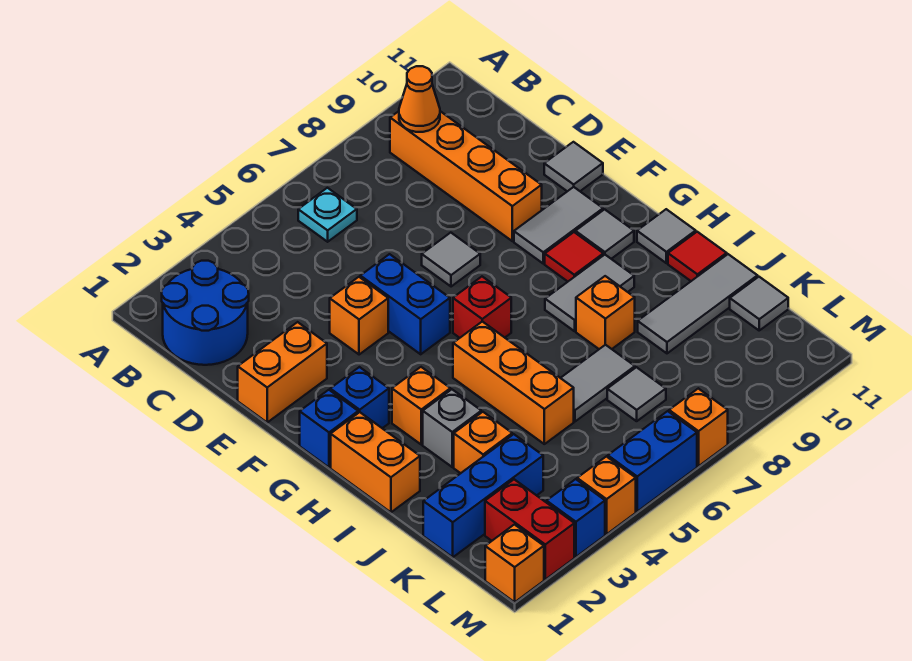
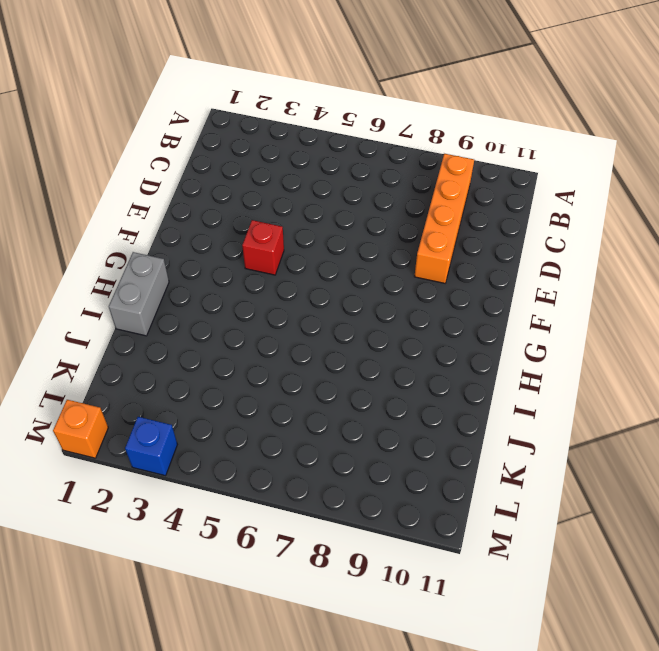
red 1x1 brick [242,220,284,275] -> red 1x1 brick moved to [453,277,511,338]
grey 1x2 brick [109,252,169,336] -> orange 1x2 brick [331,412,420,512]
none -> blue 2x2 round brick [162,261,249,365]
none -> cyan 1x1 plate [298,188,357,242]
none -> orange 1x2 brick [238,322,327,422]
none -> orange 1x1 brick [330,277,388,355]

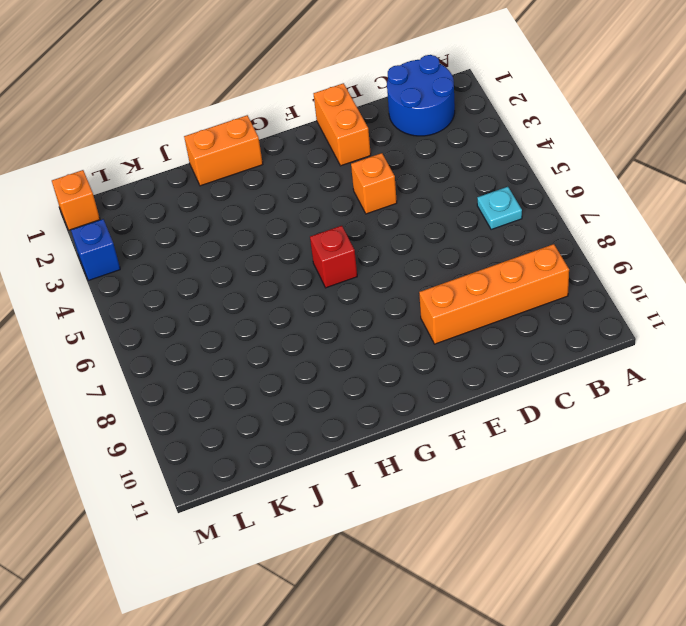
none -> blue 1x2 brick [360,254,450,354]
none -> grey 1x1 tile [422,233,480,287]
none -> grey 1x1 tile [544,142,603,191]
none -> grey 1x2 tile [514,187,603,264]

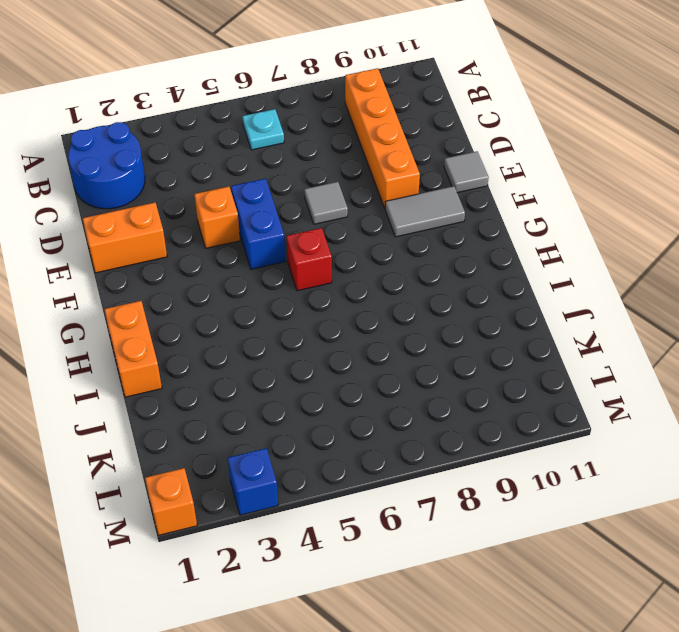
none -> blue 1x1 brick [300,390,358,467]
none -> blue 1x1 brick [330,367,389,428]
none -> red 1x1 tile [545,232,603,281]
none -> grey 1x1 tile [575,209,634,259]

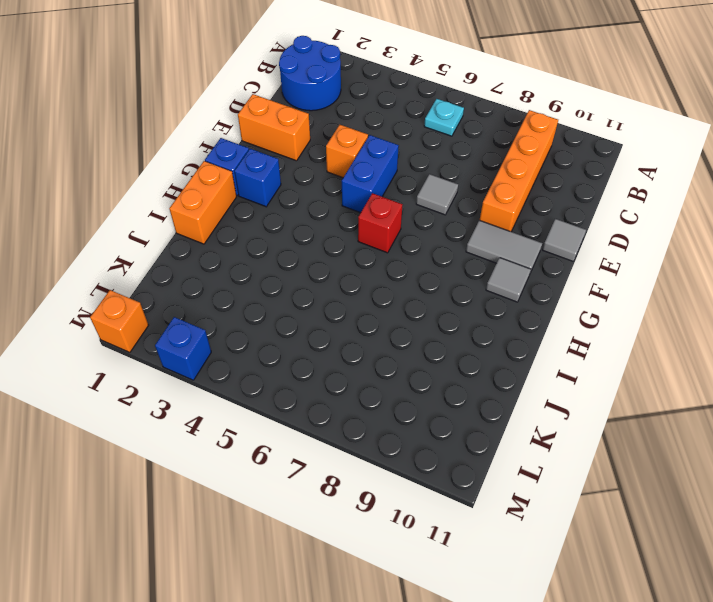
none -> red 1x1 tile [545,232,603,281]
none -> orange 1x1 brick [392,367,450,444]
none -> orange 1x3 brick [453,321,574,444]
none -> grey 1x2 tile [545,255,634,331]

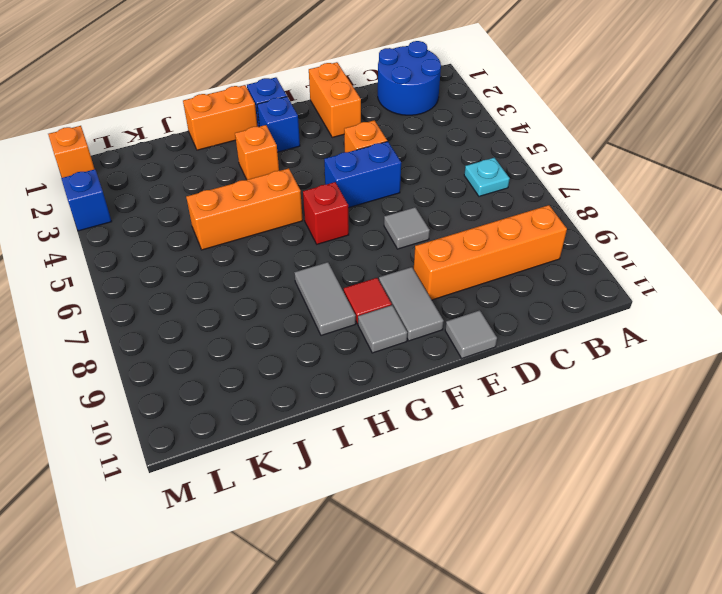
none -> grey 1x1 tile [637,209,696,263]
none -> grey 1x1 brick [423,389,481,467]
none -> orange 1x1 brick [576,276,635,349]
none -> red 1x1 tile [668,232,727,281]

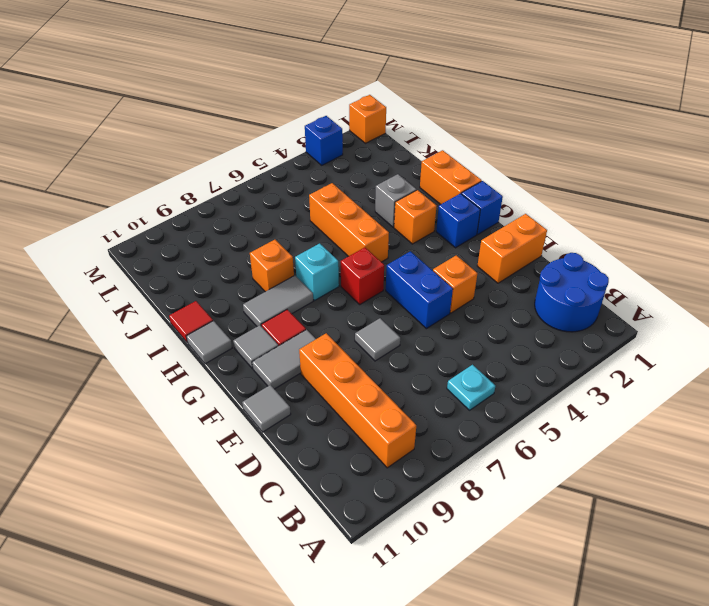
cyan 1x1 brick [295,243,339,300] -> none
none -> orange 1x1 brick [454,412,512,473]
none -> grey 1x2 tile [561,345,635,421]
none -> grey 1x3 tile [638,254,758,353]
none -> blue 1x3 brick [423,434,543,557]

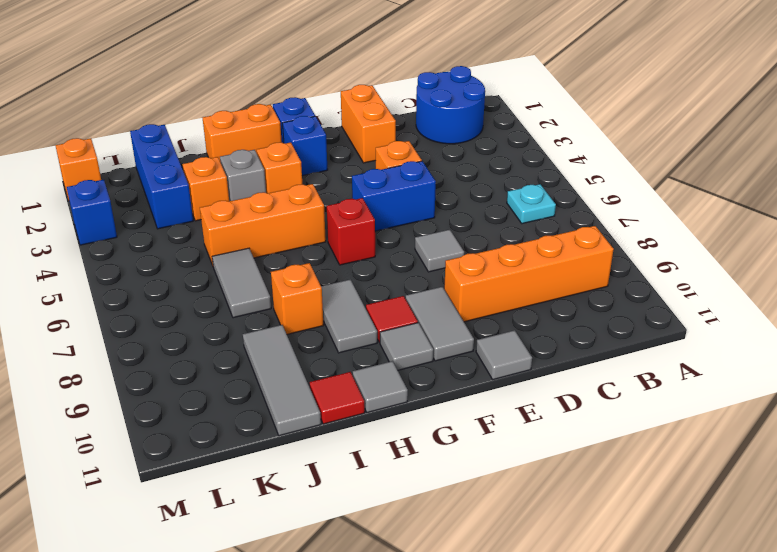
none -> grey 1x1 tile [607,367,666,421]
none -> grey 1x1 tile [730,277,788,330]
none -> red 1x2 brick [485,479,574,579]
none -> orange 1x1 brick [577,456,636,534]

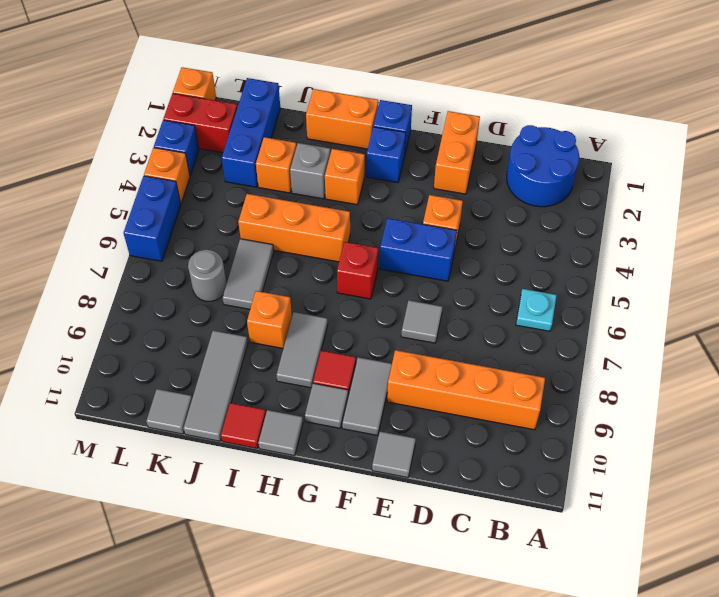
grey 1x1 round brick [188,250,227,301] -> grey 1x1 tile [607,367,666,421]
none -> orange 1x1 brick [669,388,728,466]
none -> orange 1x1 cone [399,66,440,132]

